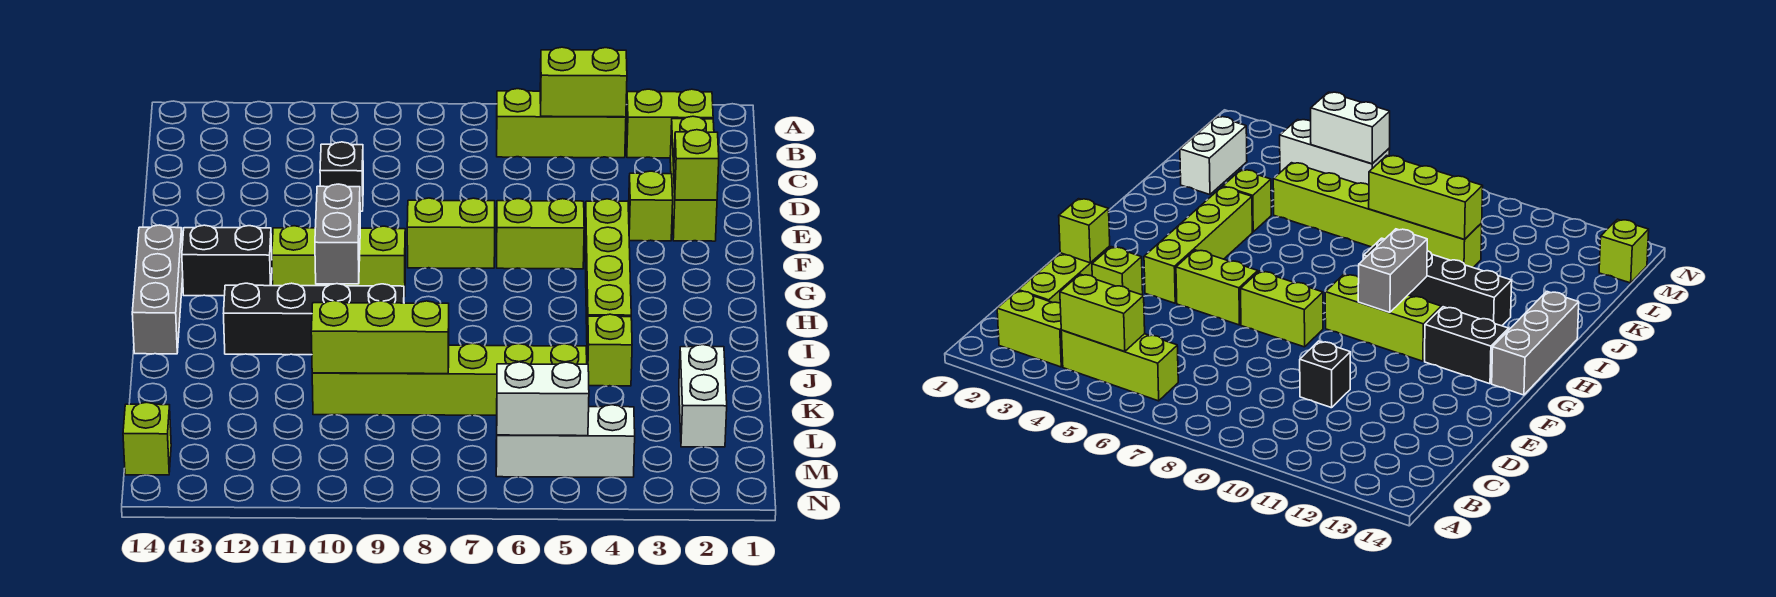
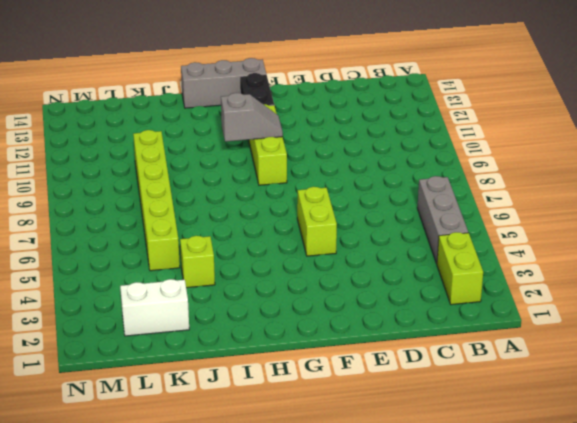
grey 1x3 brick [417,176,468,264] -> lime 1x3 brick [497,89,626,158]
grey 1x2 slope [221,93,283,142] -> grey 1x2 brick [315,184,360,284]
none -> lime 1x3 brick [670,116,717,241]
none -> black 1x1 brick [320,142,363,211]
none -> lime 1x1 brick [629,171,673,241]

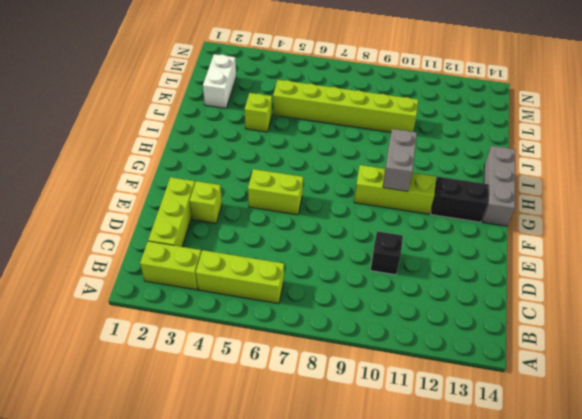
none -> lime 1x4 brick [585,199,631,339]
none -> lime 1x2 brick [407,198,495,268]
none -> black 1x4 brick [224,283,404,355]

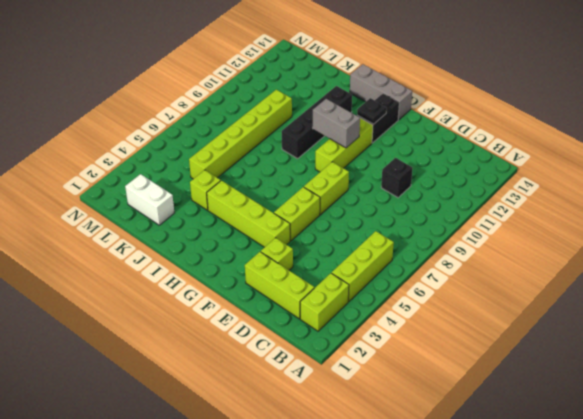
black 1x1 plate [357,98,387,124] -> none
none -> white 1x3 brick [496,405,635,477]
none -> lime 1x1 brick [123,402,171,475]
none -> lime 1x2 brick [540,47,627,117]

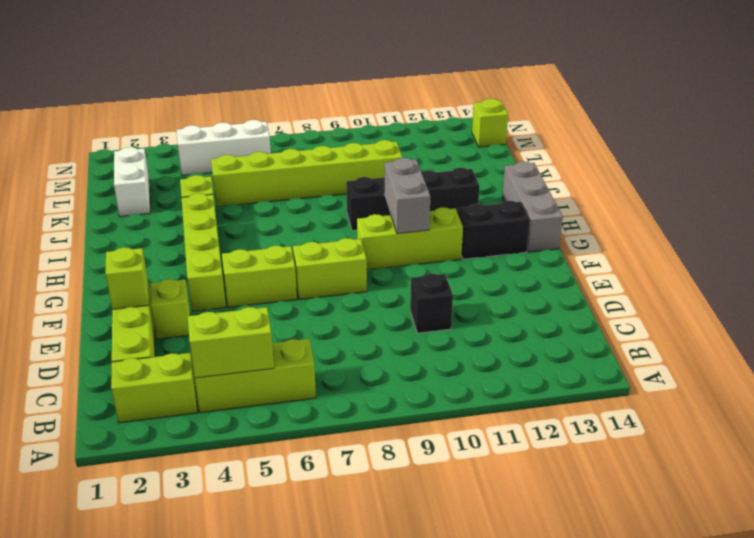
none -> lime 1x3 brick [311,301,449,374]
none -> white 1x2 brick [497,362,589,436]

